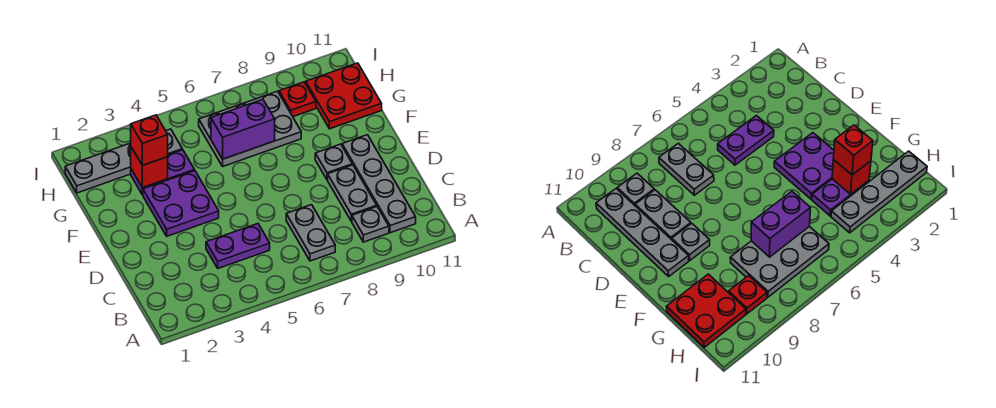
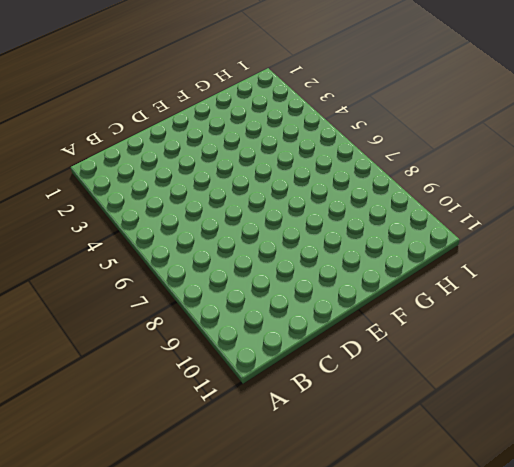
none -> grey 1x2 plate [286,205,335,261]
none -> grey 1x1 plate [352,207,389,242]
none -> grey 1x4 plate [342,135,416,233]

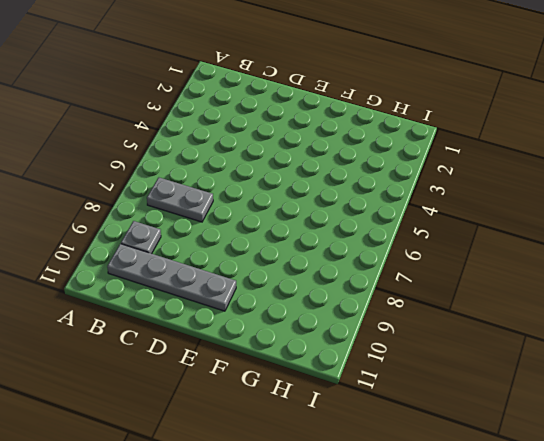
none -> purple 1x2 plate [206,224,270,268]
none -> grey 1x2 plate [328,165,377,221]
none -> purple 2x2 plate [143,171,219,236]

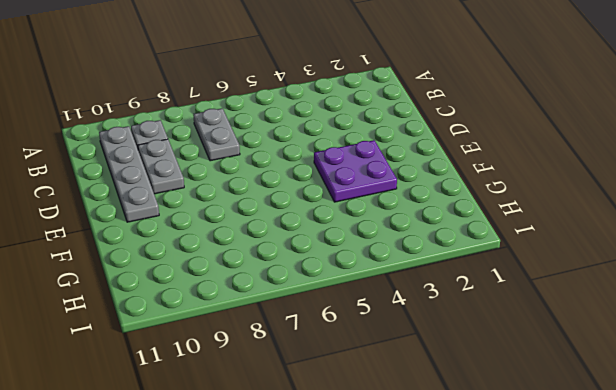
none -> purple 1x2 plate [206,224,270,268]
none -> grey 1x1 plate [315,144,352,180]
none -> purple 1x2 plate [131,150,195,195]

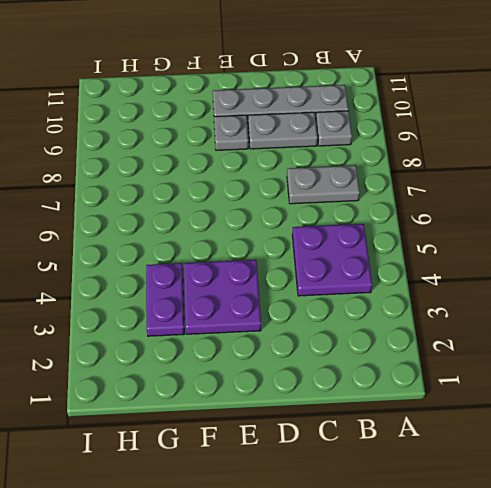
purple 2x2 plate [292,224,372,296] -> purple 1x2 plate [206,224,270,268]
none -> grey 2x3 plate [199,91,301,166]
none -> red 2x2 plate [306,63,382,129]
none -> grey 1x4 plate [65,129,182,193]

